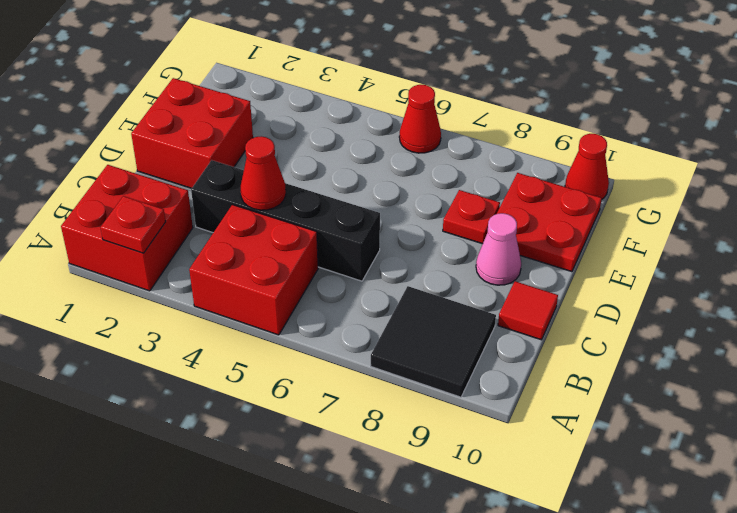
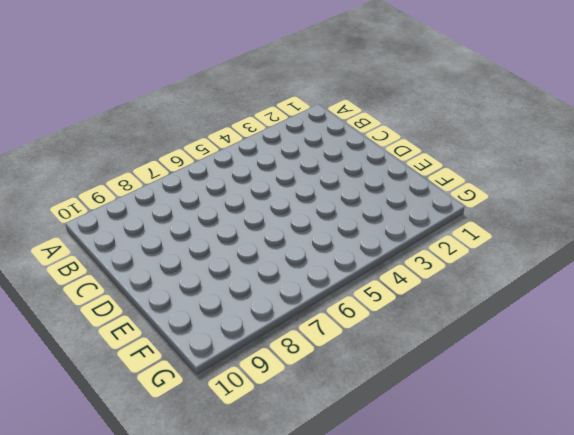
none -> red 2x2 brick [61,165,193,291]
none -> red 2x2 brick [189,205,318,335]
none -> black 2x2 tile [371,286,496,397]

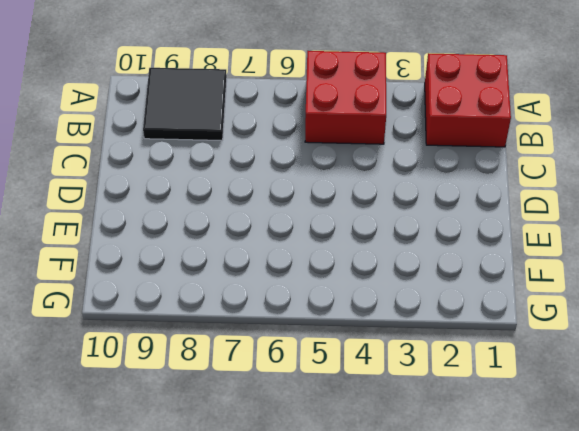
none -> black 1x4 brick [191,160,380,281]
none -> red 1x1 tile [498,281,558,340]
none -> red 2x2 brick [131,78,253,188]

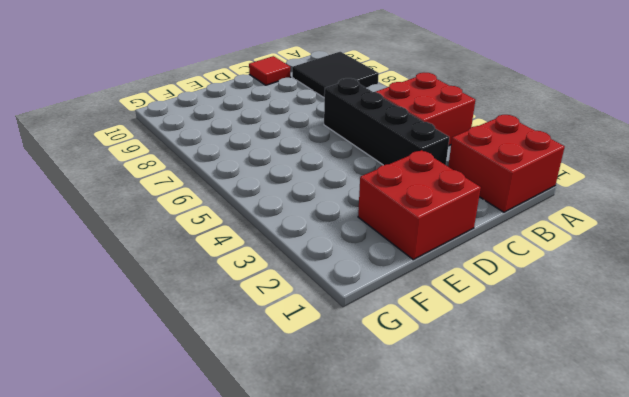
none -> pink 1x1 cone [476,213,521,285]
none -> red 1x1 plate [443,190,500,244]
none -> red 2x2 plate [487,173,602,272]

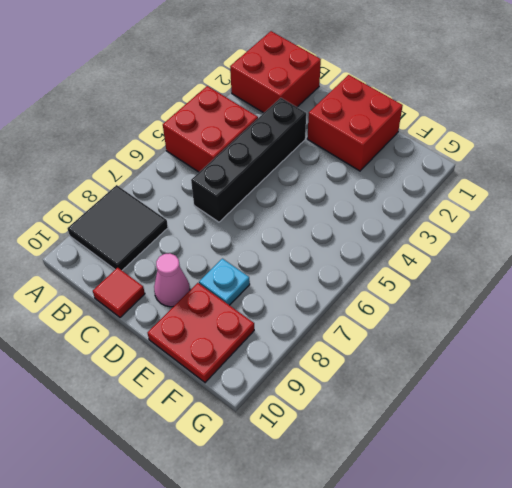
cyan 1x1 plate [199,259,250,305] -> red 1x1 plate [443,190,500,244]
none -> red 1x1 cone [399,85,441,153]
none -> red 1x1 cone [565,134,609,199]
none -> red 1x1 plate [100,196,166,253]

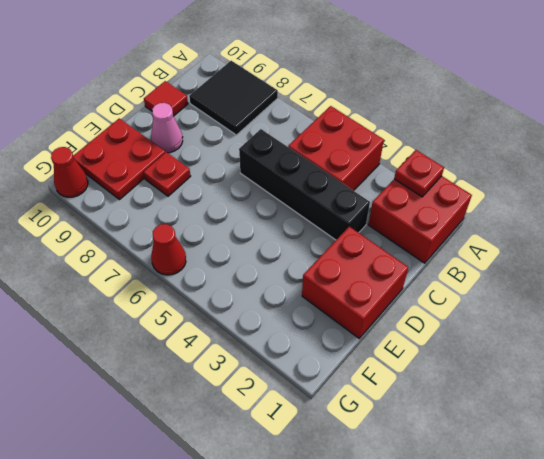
none -> red 1x1 cone [241,136,286,210]

